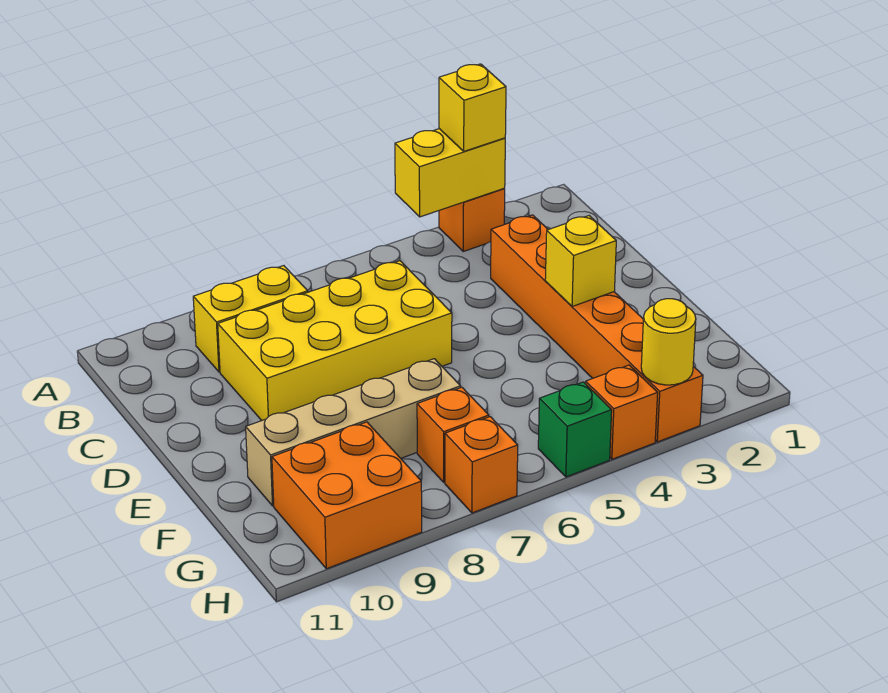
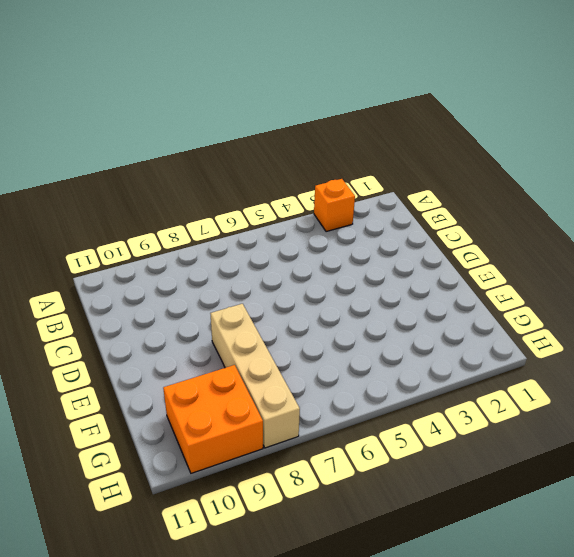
tan 1x4 brick [210,304,300,448] -> tan 1x4 brick turned to [246,359,461,506]
none -> yellow 1x2 brick [193,266,308,372]
none -> orange 1x6 brick [491,215,703,442]
none -> yellow 2x4 brick [218,261,452,420]

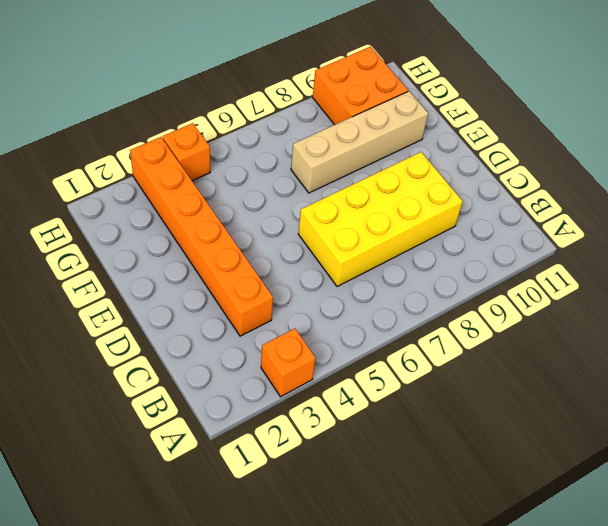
none -> yellow 1x2 brick [193,266,308,372]
none -> orange 1x1 brick [417,387,489,482]
none -> green 1x1 brick [538,382,612,477]

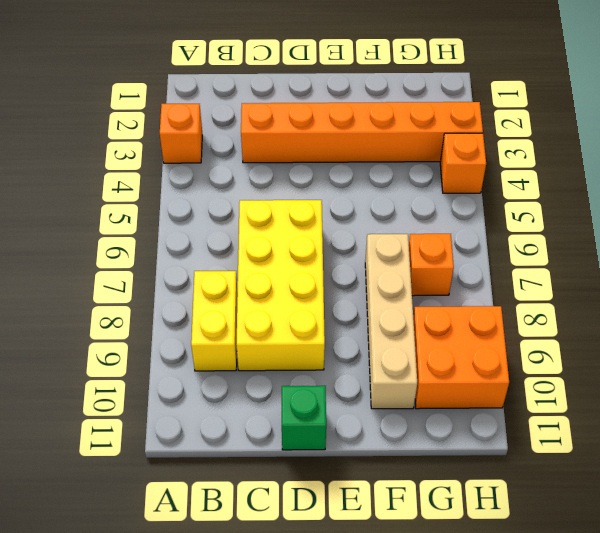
green 1x1 brick [282,386,326,450] -> green 1x1 brick moved to [538,382,612,477]
none -> orange 1x1 brick [445,417,518,513]
none -> yellow 1x2 brick [395,129,505,217]
none -> yellow 1x1 brick [545,216,616,307]

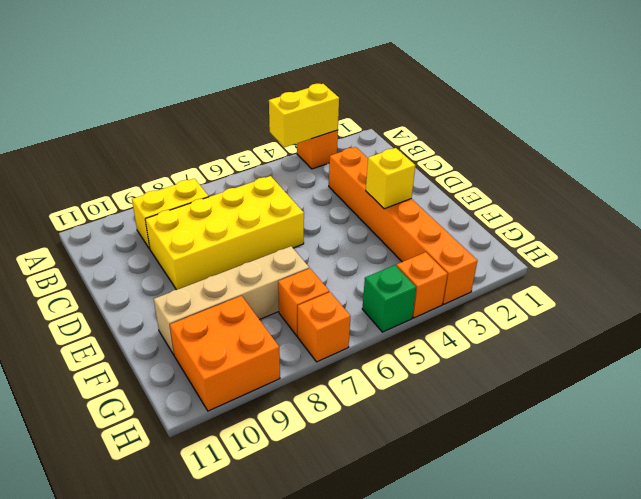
none -> yellow 1x1 round brick [641,299,696,385]
none -> yellow 1x1 brick [439,64,506,151]

